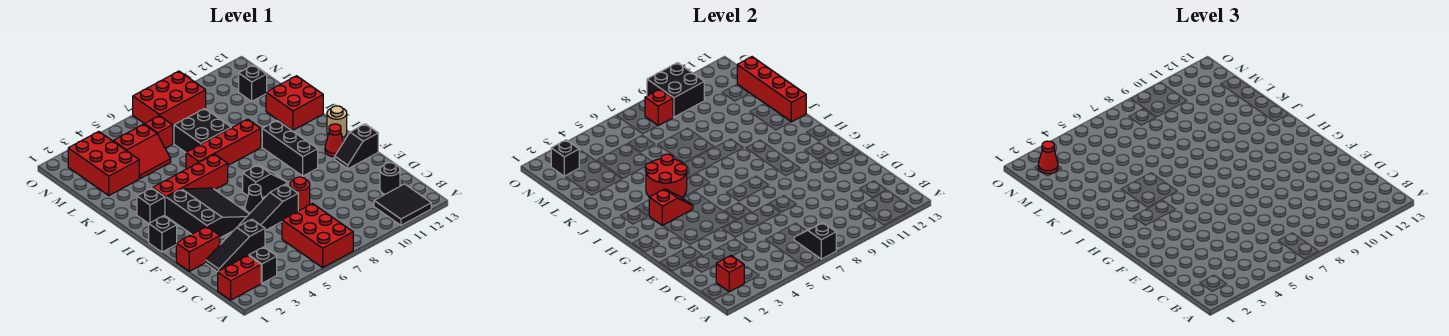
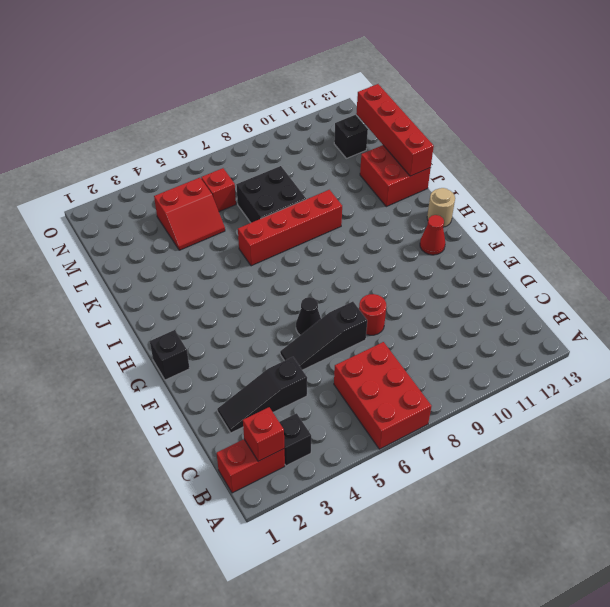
none -> black 2x2 tile [374,184,431,225]
none -> black 1x1 round brick [380,163,400,194]
none -> red 1x2 brick [176,227,220,271]
none -> black 3x3 slope [166,188,249,238]

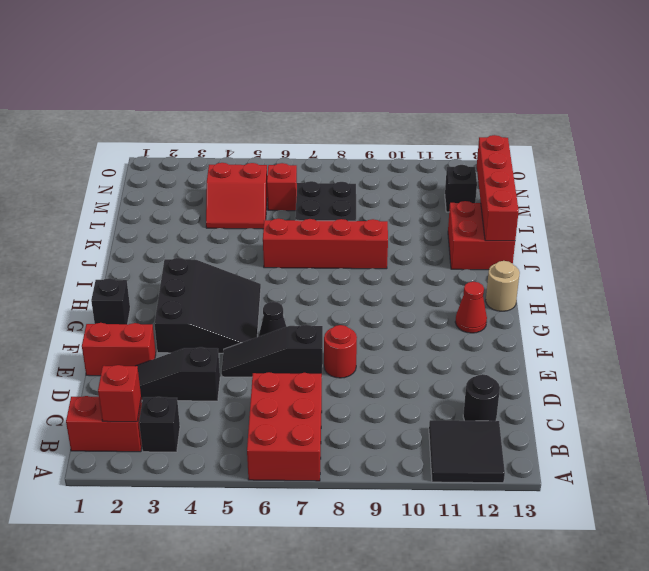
none -> black 1x2 slope [335,124,378,169]
none -> black 1x2 slope [243,165,286,198]
none -> black 1x3 brick [262,121,318,176]
none -> black 1x1 brick [137,188,165,224]

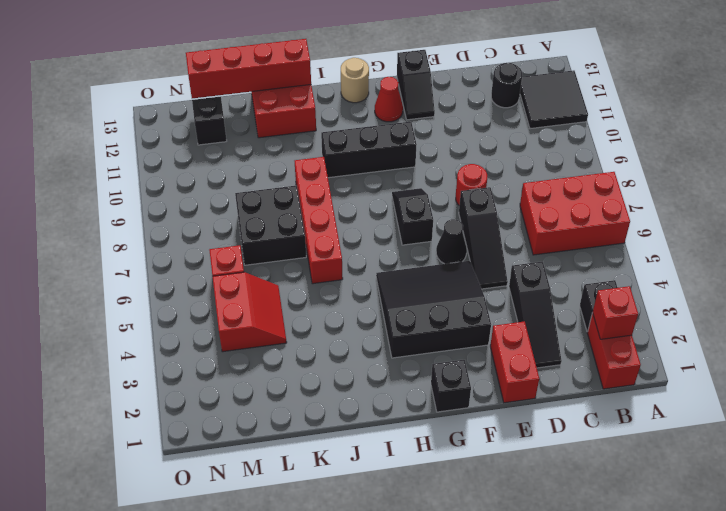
none -> black 1x1 brick [137,188,165,224]
none -> red 1x4 brick [153,154,228,216]
none -> red 2x3 brick [68,131,139,195]
none -> red 2x3 brick [133,71,206,127]

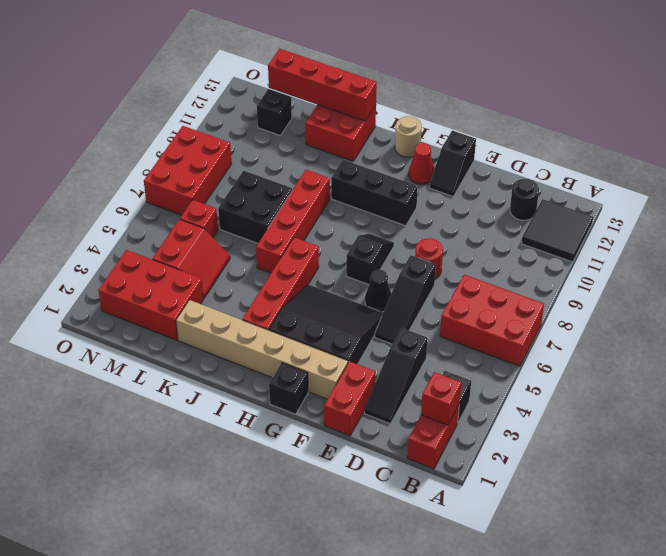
tan 1x6 brick [176,300,348,399] -> black 1x1 brick [137,188,165,224]
none -> black 1x2 slope [794,223,836,259]
none -> red 1x2 slope [649,189,693,226]
none -> red 2x2 round brick [645,154,687,198]
none -> black 1x1 brick [551,140,579,176]

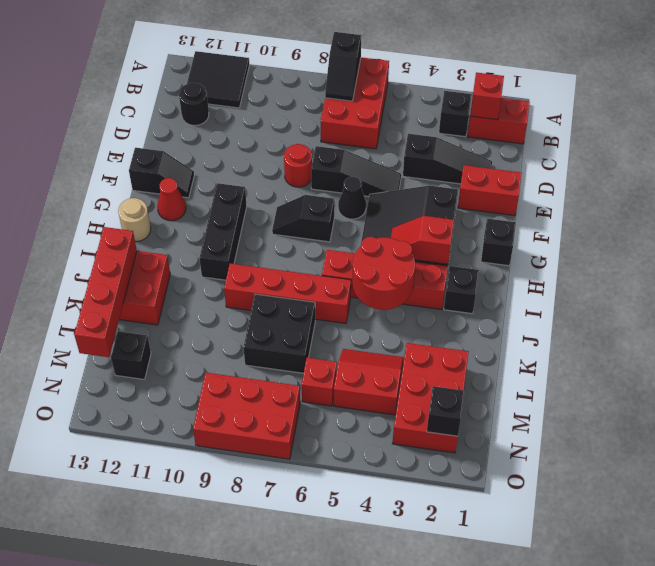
none -> red 1x1 brick [645,89,673,125]
none -> black 2x2 brick [647,63,704,117]
none -> red 1x1 cone [1038,141,1058,174]

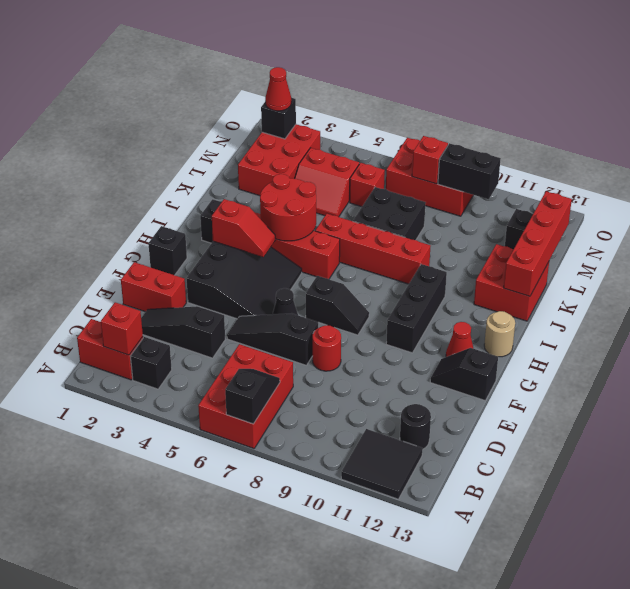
black 1x2 brick [438,143,501,199] -> black 2x2 brick [647,63,704,117]

